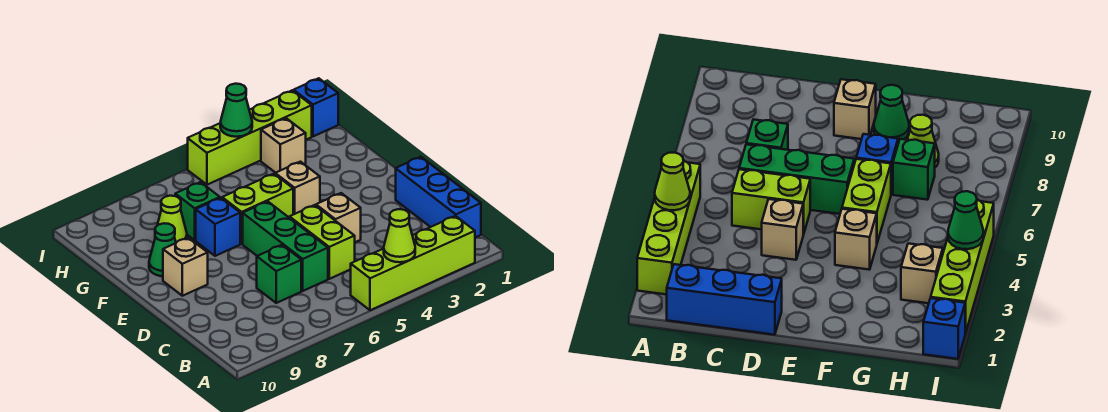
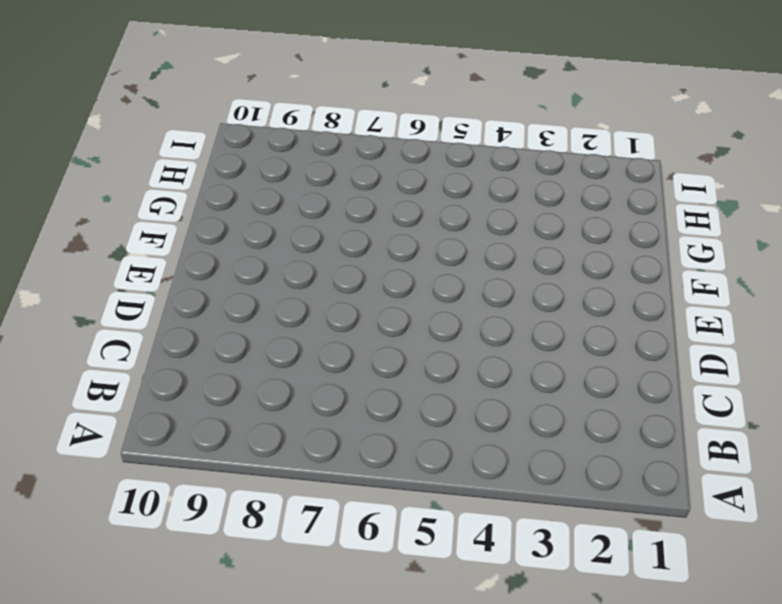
none -> lime 1x4 brick [351,216,475,310]
none -> blue 1x3 brick [396,157,481,238]
none -> lime 1x2 brick [289,205,355,279]

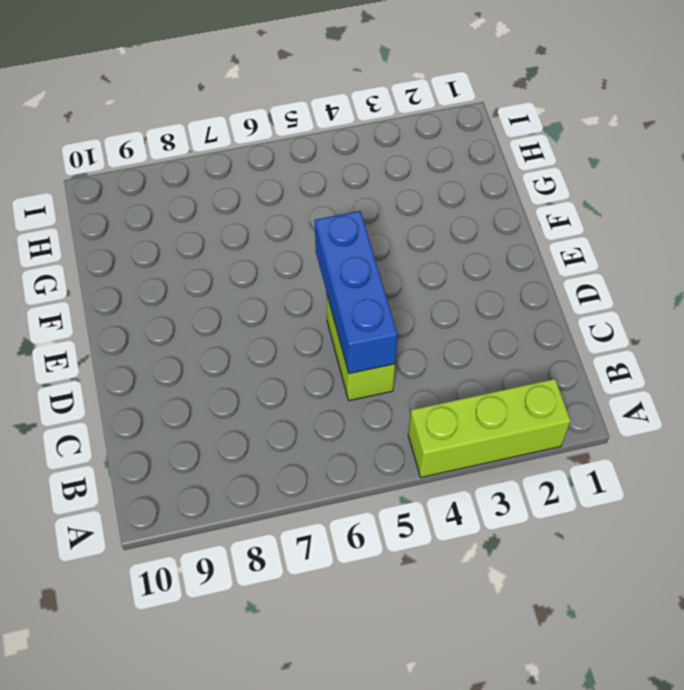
lime 1x3 brick [408,379,571,477] -> lime 1x4 brick [351,216,475,310]
blue 1x3 brick [315,211,398,374] -> blue 1x3 brick moved to [396,157,481,238]
none -> green 1x3 brick [243,201,328,291]
none -> green 1x1 brick [257,245,301,303]
none -> tan 1x1 brick [316,193,361,242]

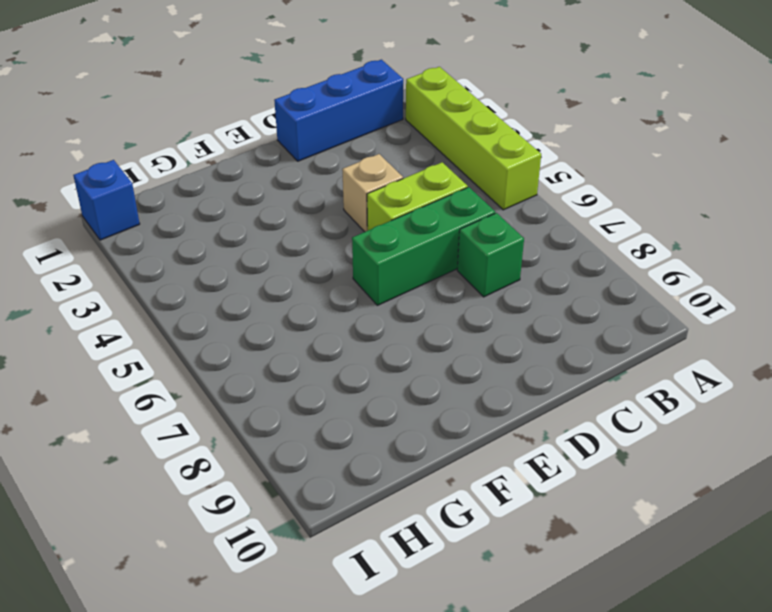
none -> tan 1x1 brick [163,238,208,296]
none -> tan 1x1 brick [275,162,320,214]
none -> lime 1x2 brick [222,174,293,244]

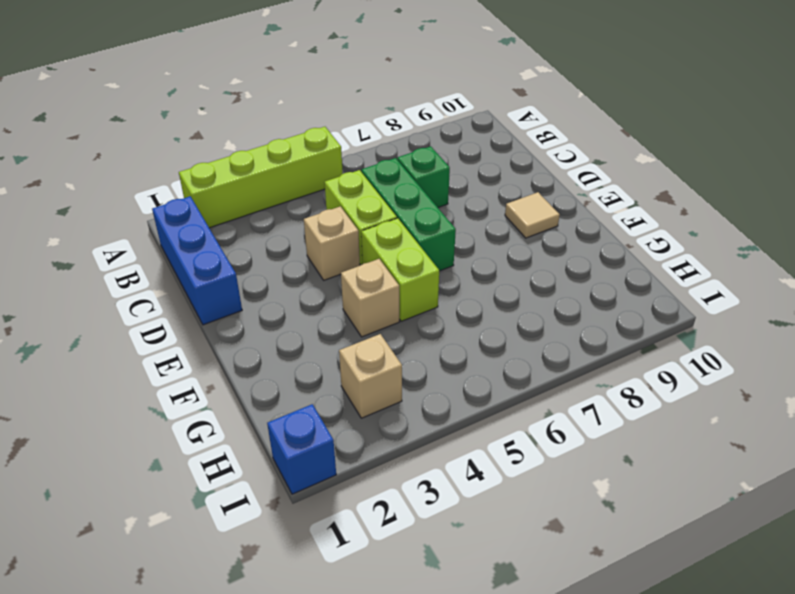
lime 1x2 brick [361,218,439,321] -> lime 1x2 brick turned to [222,174,293,244]
tan 1x1 tile [505,192,560,238] -> tan 1x1 brick [163,238,208,296]
none -> blue 1x1 brick [196,198,240,256]
none -> green 1x1 cone [149,223,176,276]
none -> green 1x1 brick [175,182,220,240]

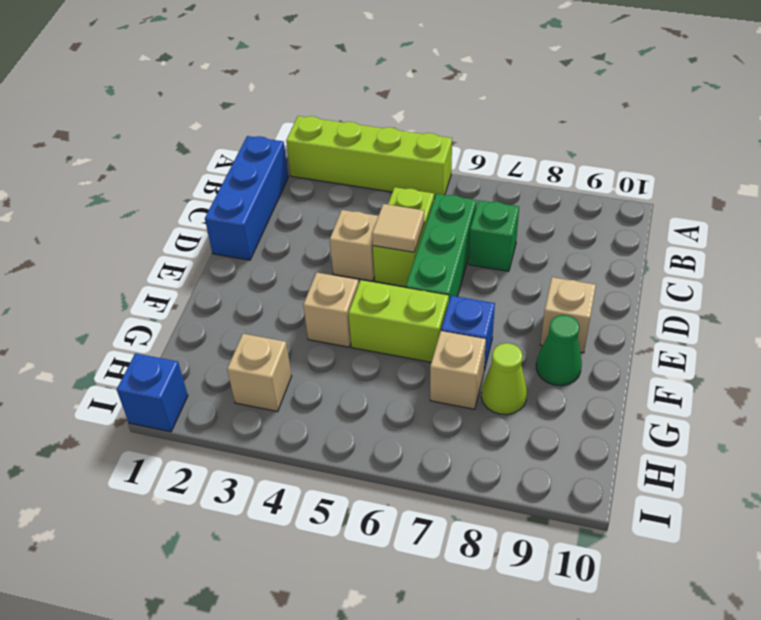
tan 1x1 tile [372,204,424,252] -> none
tan 1x1 brick [430,331,486,409] -> green 1x1 brick [175,182,220,240]
none -> lime 1x4 brick [188,90,312,185]
none -> lime 1x1 cone [384,209,415,262]
none -> green 1x1 cone [220,84,252,137]

